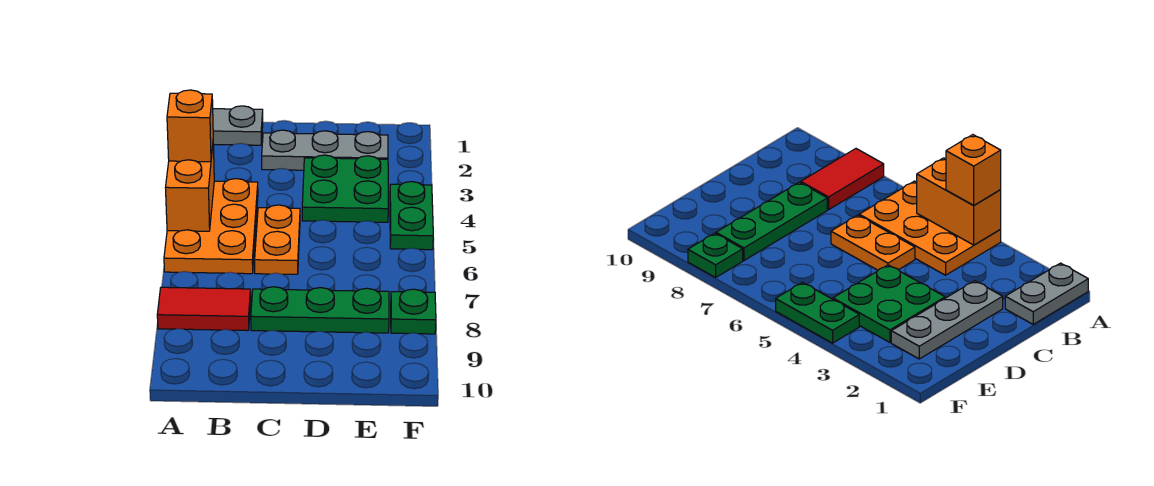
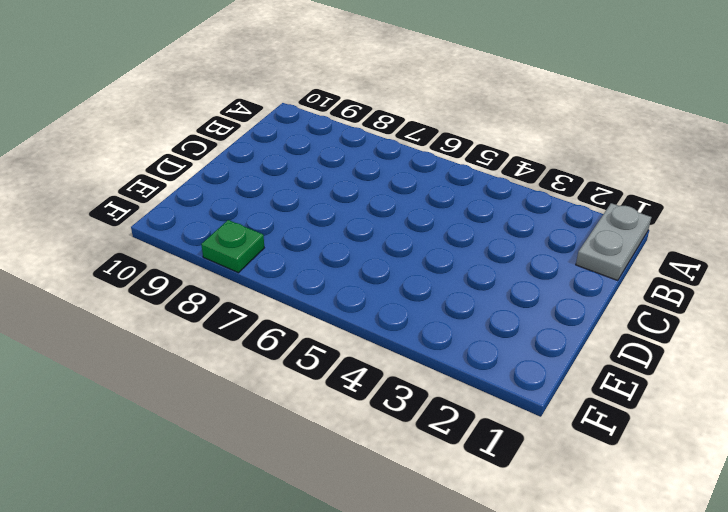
none -> orange 2x3 plate [164,179,258,274]
none -> red 1x2 tile [157,287,251,331]

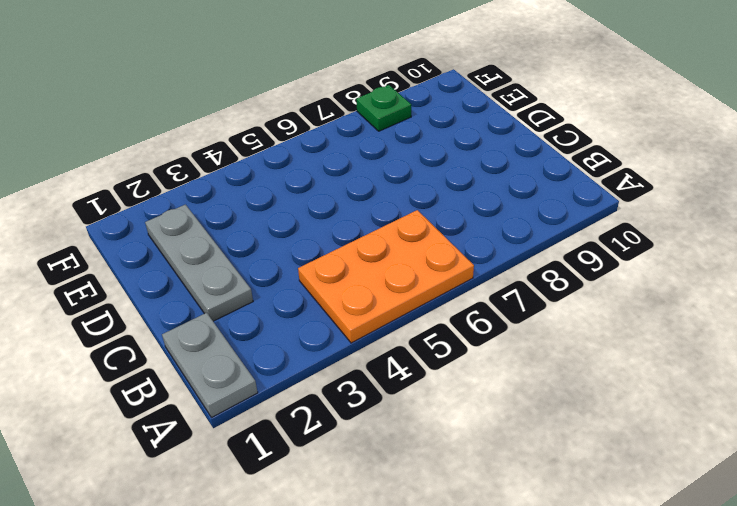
none -> red 1x2 tile [157,287,251,331]
none -> orange 1x2 plate [255,205,300,274]

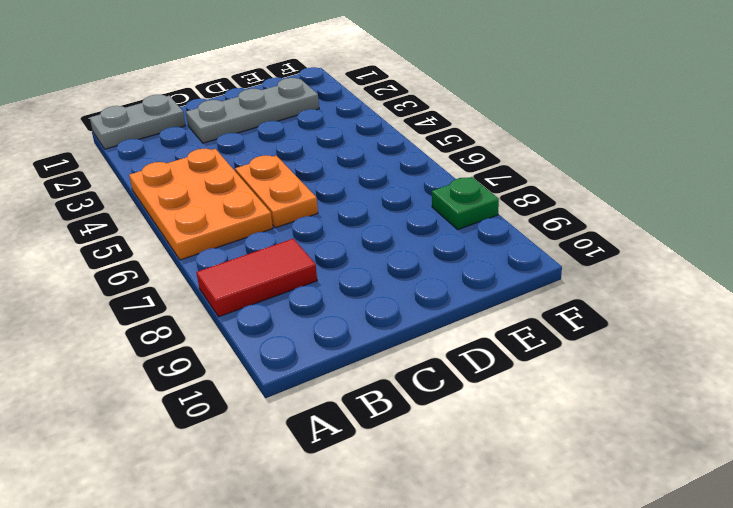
none -> green 1x3 plate [251,287,389,333]
none -> green 2x2 plate [302,155,388,222]

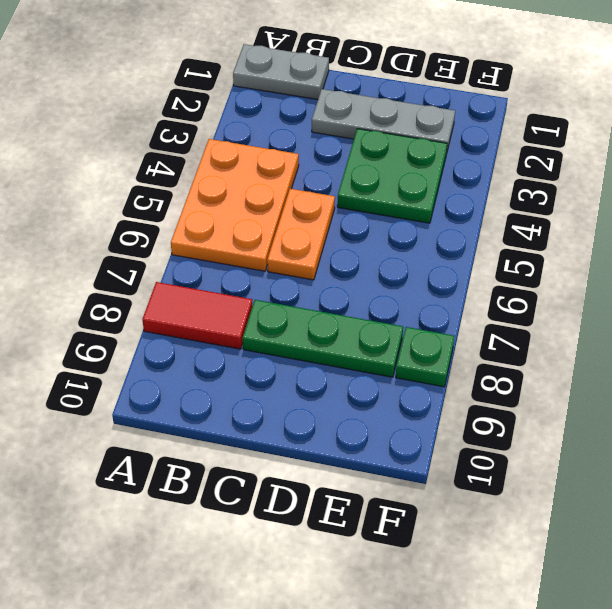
none -> green 1x2 plate [390,182,433,250]
none -> orange 1x2 brick [165,144,214,231]

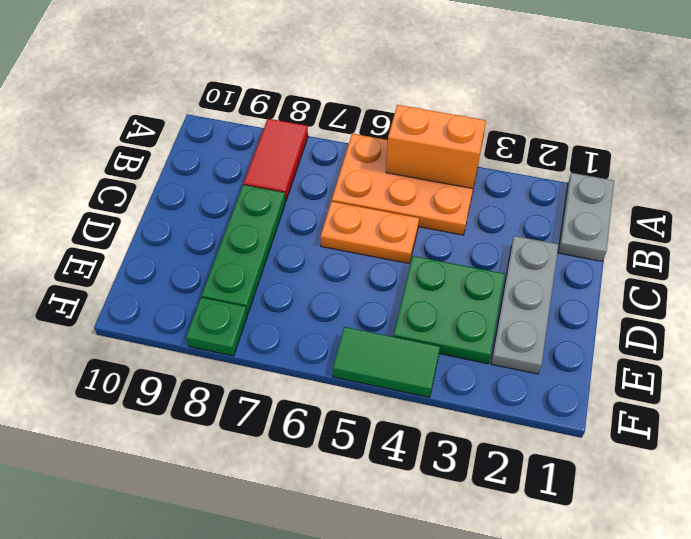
green 1x2 tile [333,327,440,397] -> green 1x2 plate [390,182,433,250]
none -> orange 1x1 brick [167,90,213,162]

